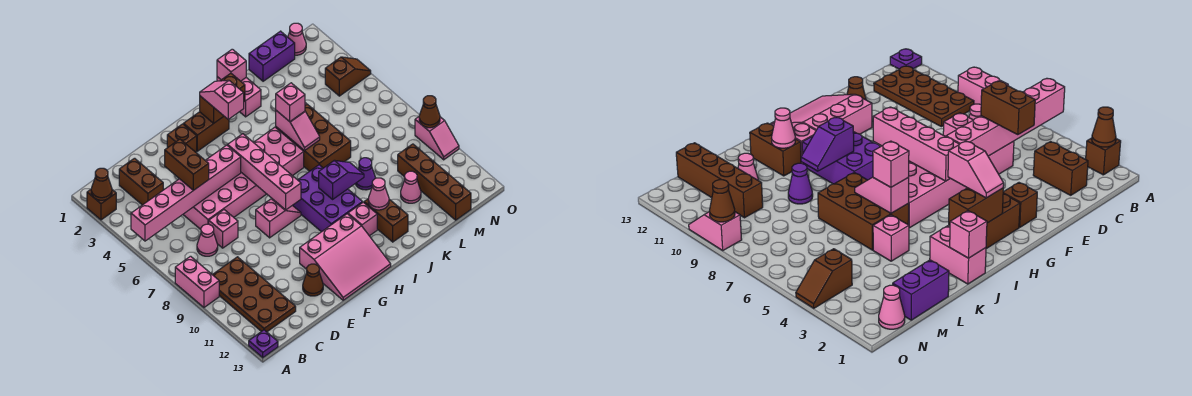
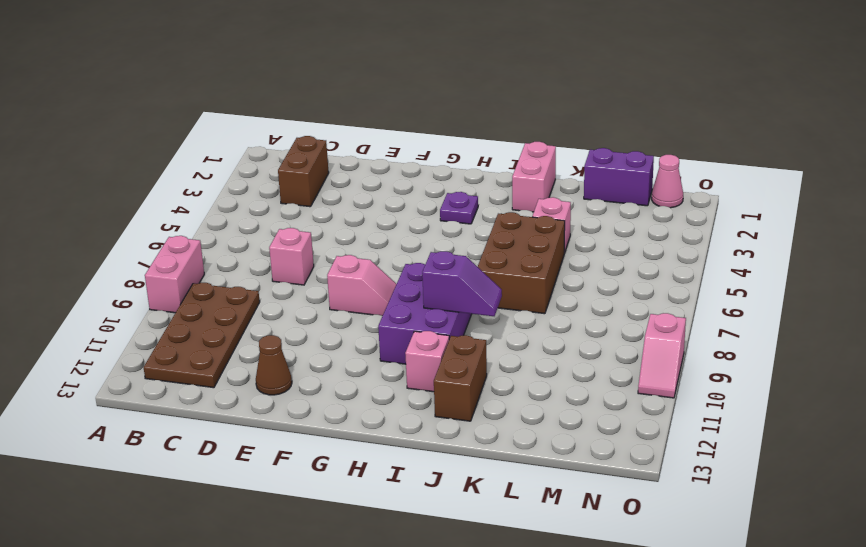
purple 1x1 plate [440,192,478,224] -> purple 1x1 plate moved to [249,330,278,358]
none -> brown 1x1 brick [87,189,116,220]
none -> pink 1x1 cone [197,224,218,256]
none -> pink 2x6 brick [183,127,304,229]
none -> brown 1x1 brick [167,124,197,152]

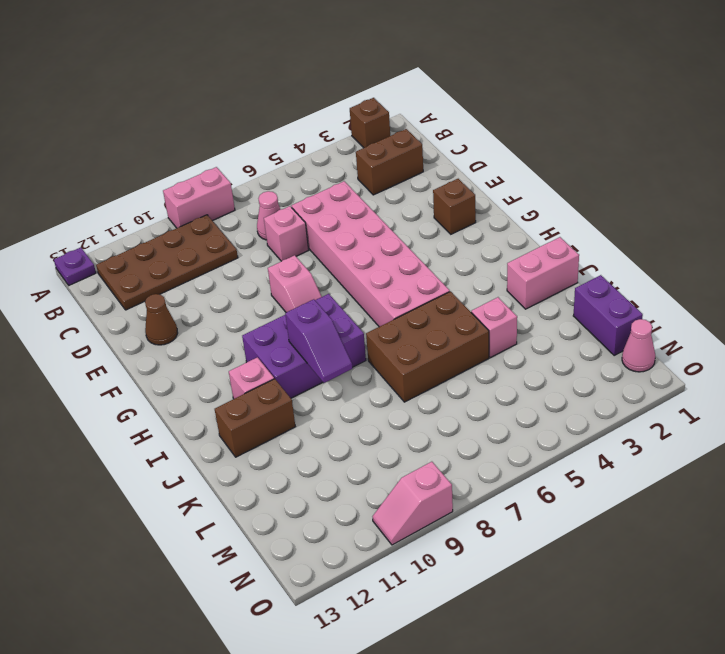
none -> pink 3x3 slope [300,214,391,300]
none -> brown 1x2 brick [183,112,229,151]
none -> purple 1x1 cone [355,158,376,190]
none -> pink 1x1 cone [401,171,421,203]

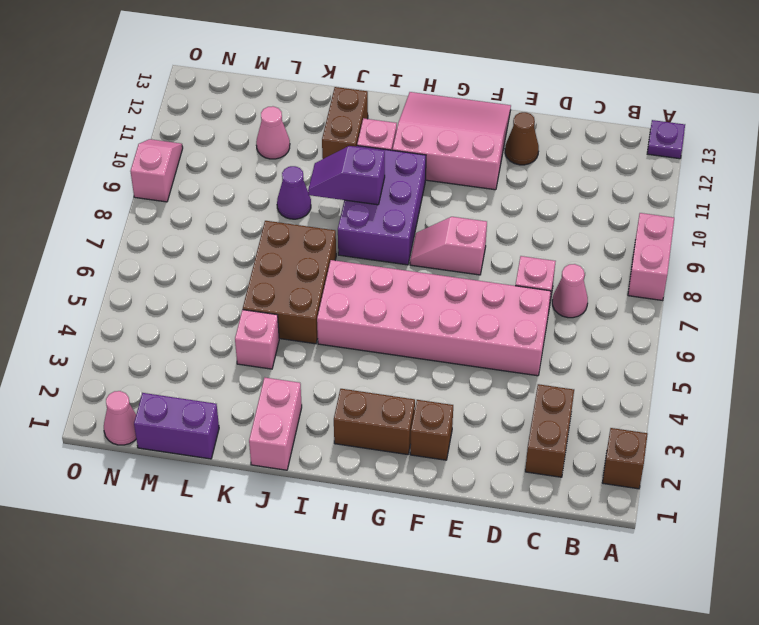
none -> brown 2x4 plate [213,257,296,332]
none -> brown 1x4 brick [398,144,471,220]
none -> brown 1x2 slope [325,57,371,96]
none -> brown 1x1 cone [91,168,112,200]

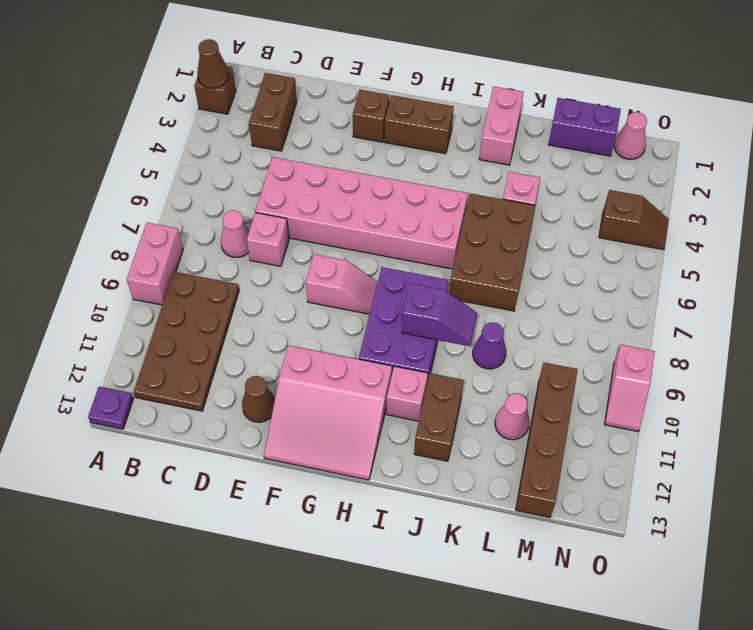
none -> pink 1x6 brick [131,145,241,241]
none -> pink 1x4 brick [228,134,301,210]
none -> brown 1x2 brick [200,73,245,124]
none -> pink 1x1 brick [217,49,246,81]

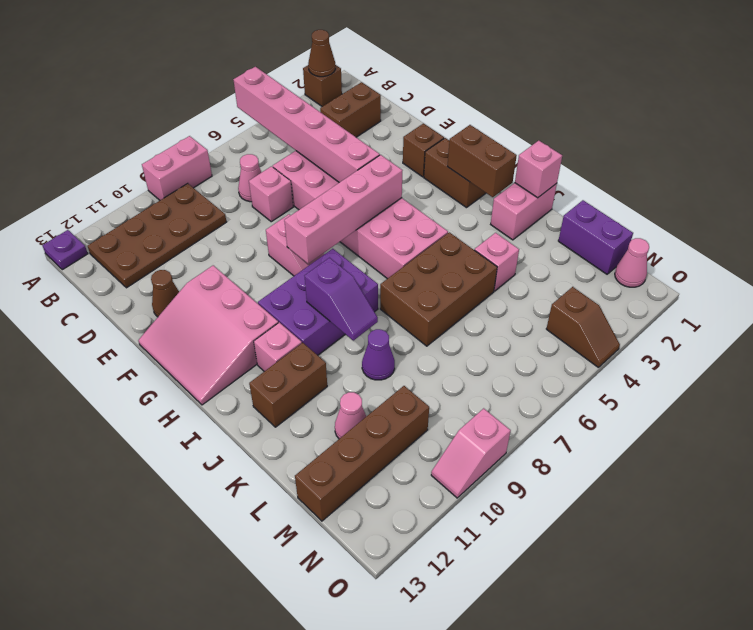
none -> pink 1x2 slope [276,111,320,151]
none -> pink 1x1 cone [368,178,389,210]
none -> brown 1x1 cone [419,96,440,128]
none -> brown 1x2 brick [165,139,209,190]

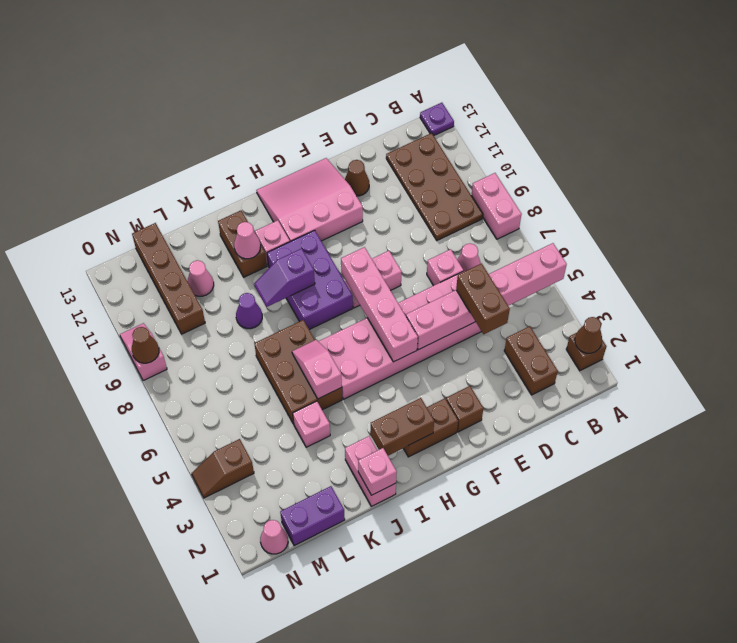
none -> pink 1x2 slope [200,80,244,119]
none -> pink 1x1 brick [276,83,305,122]

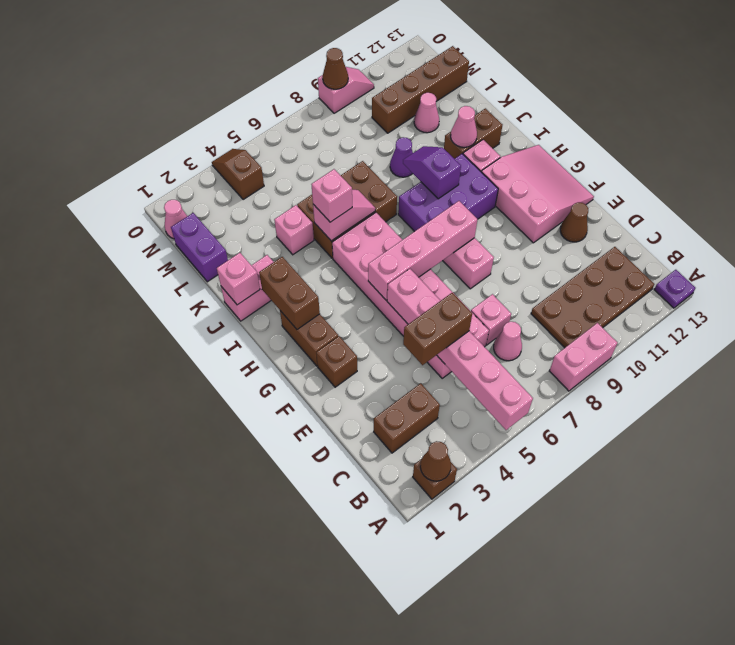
none -> pink 1x2 slope [200,80,244,119]

